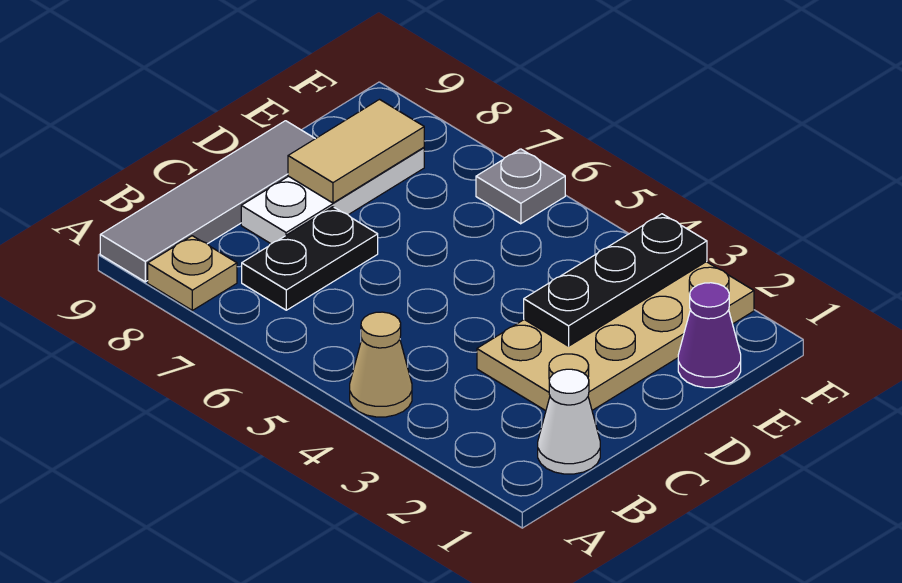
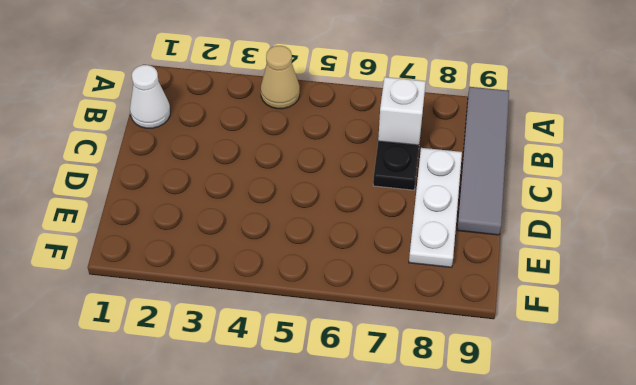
white 1x1 brick [378,77,426,145] -> none
none -> tan 1x1 plate [148,236,237,310]
none -> tan 2x4 plate [477,262,754,411]

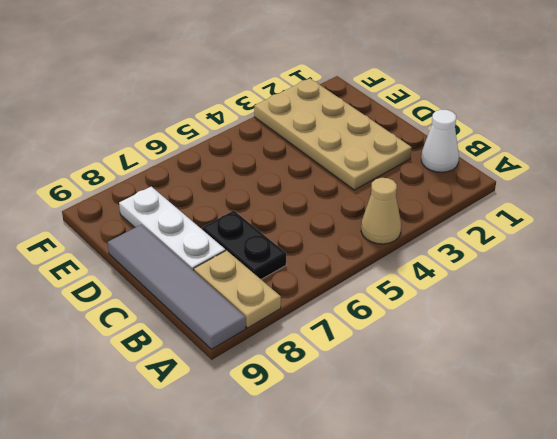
tan 1x2 plate [194,251,281,328] -> tan 1x1 plate [148,236,237,310]
none -> purple 1x1 cone [678,283,741,388]
none -> grey 1x1 plate [476,149,565,224]

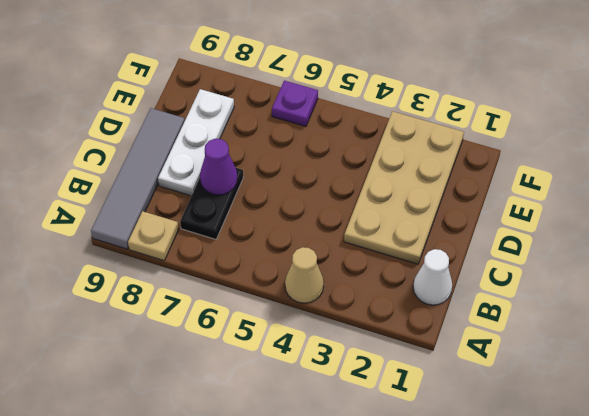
purple 1x1 cone [200,139,238,195] -> purple 1x1 cone moved to [678,283,741,388]
purple 1x1 plate [272,81,318,126] -> grey 1x1 plate [476,149,565,224]
none -> black 1x3 plate [524,214,707,346]
none -> tan 1x2 tile [288,100,424,203]

